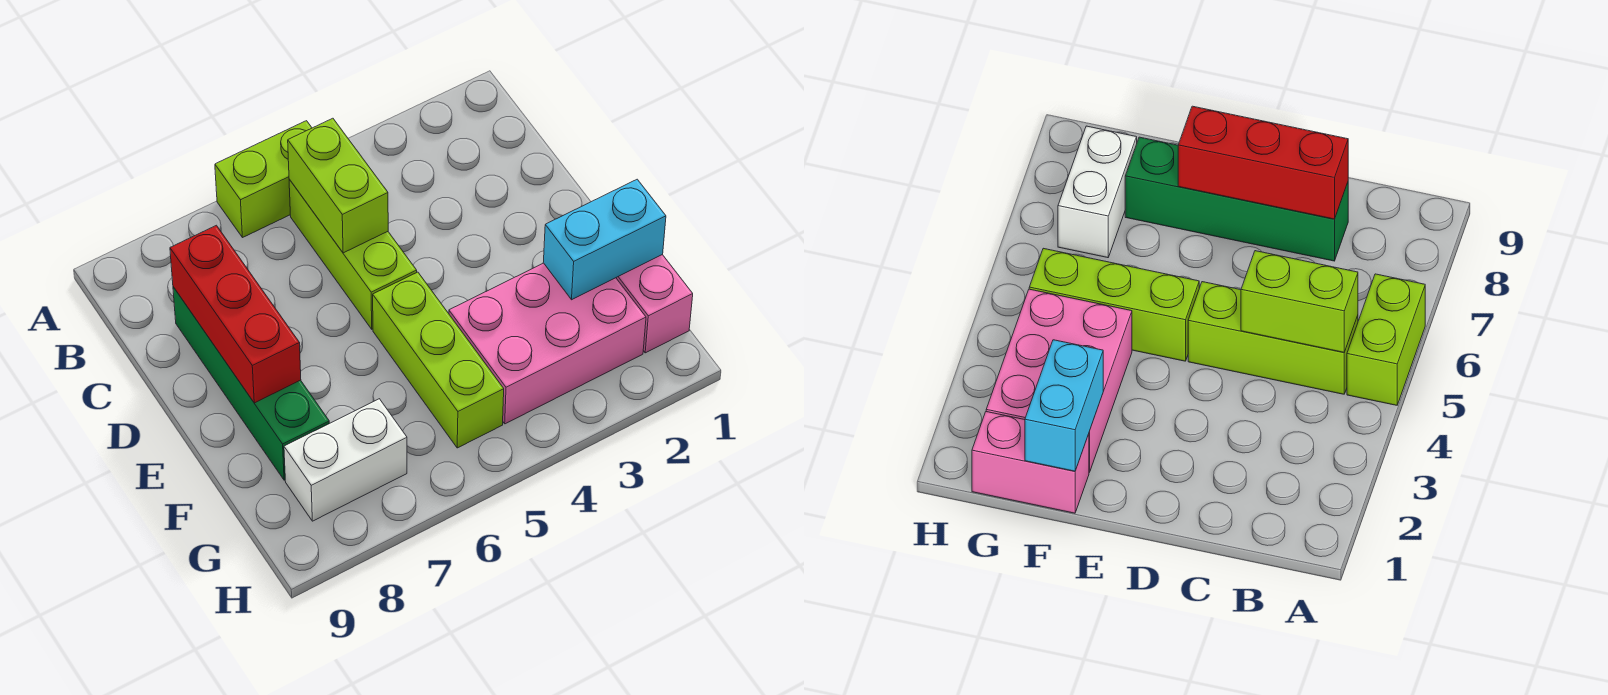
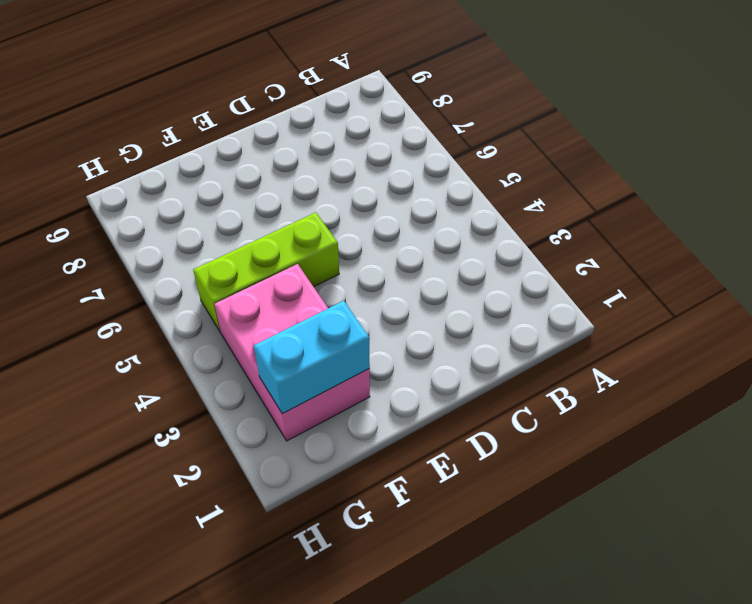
cyan 1x2 brick [254,301,370,414] -> cyan 1x2 brick turned to [543,179,666,300]
none -> lime 1x2 brick [215,121,312,238]
none -> lime 1x3 brick [289,180,417,329]

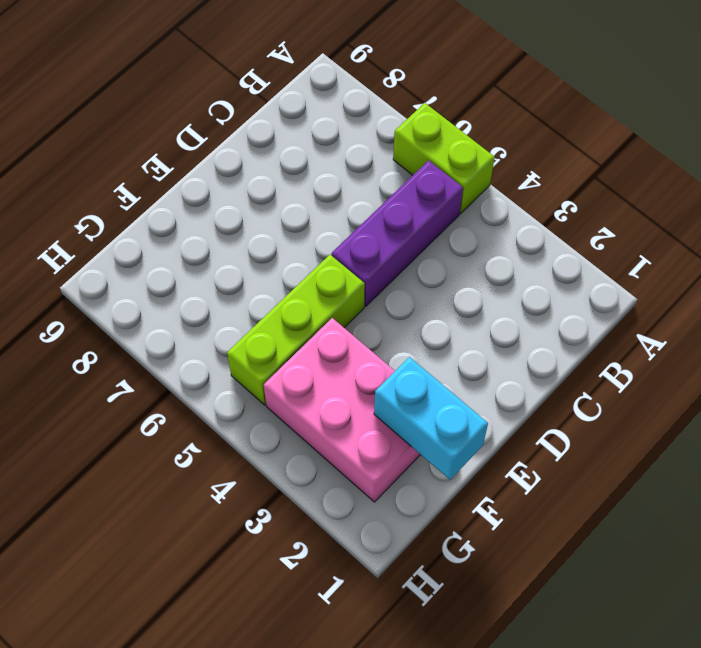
purple 1x3 brick [332,160,463,306] -> lime 1x3 brick [289,180,417,329]
none -> green 1x4 brick [173,287,329,480]
none -> pink 1x2 brick [616,255,693,353]

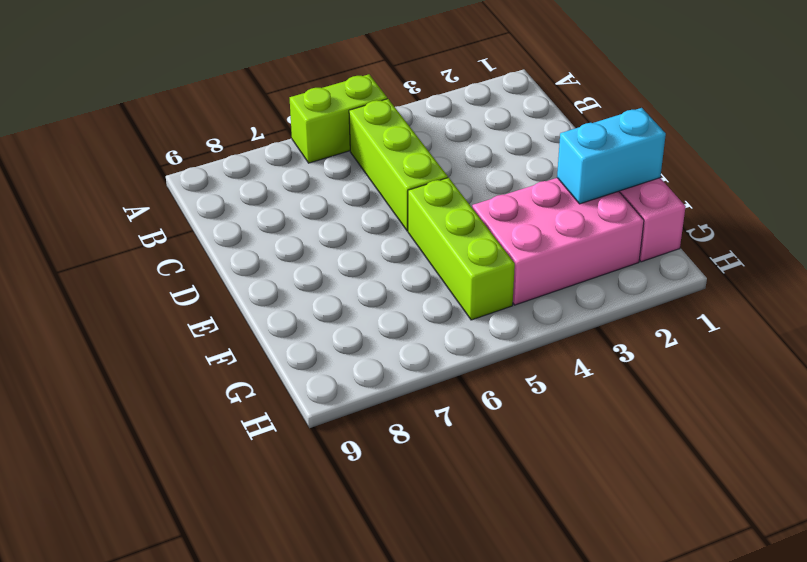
none -> green 1x4 brick [173,287,329,480]
none -> white 1x2 brick [284,399,407,521]

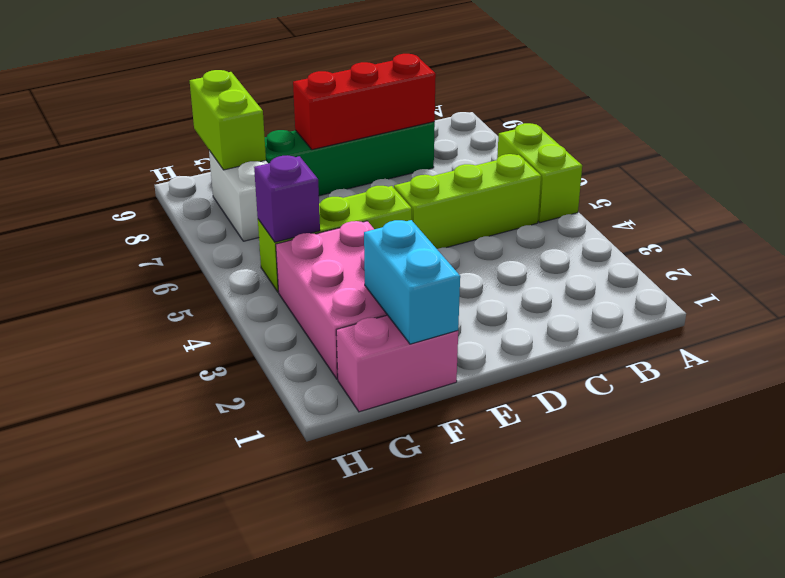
purple 1x1 brick [254,155,320,242] -> none
lime 1x2 brick [190,70,266,170] -> lime 1x2 brick turned to [288,118,388,253]

